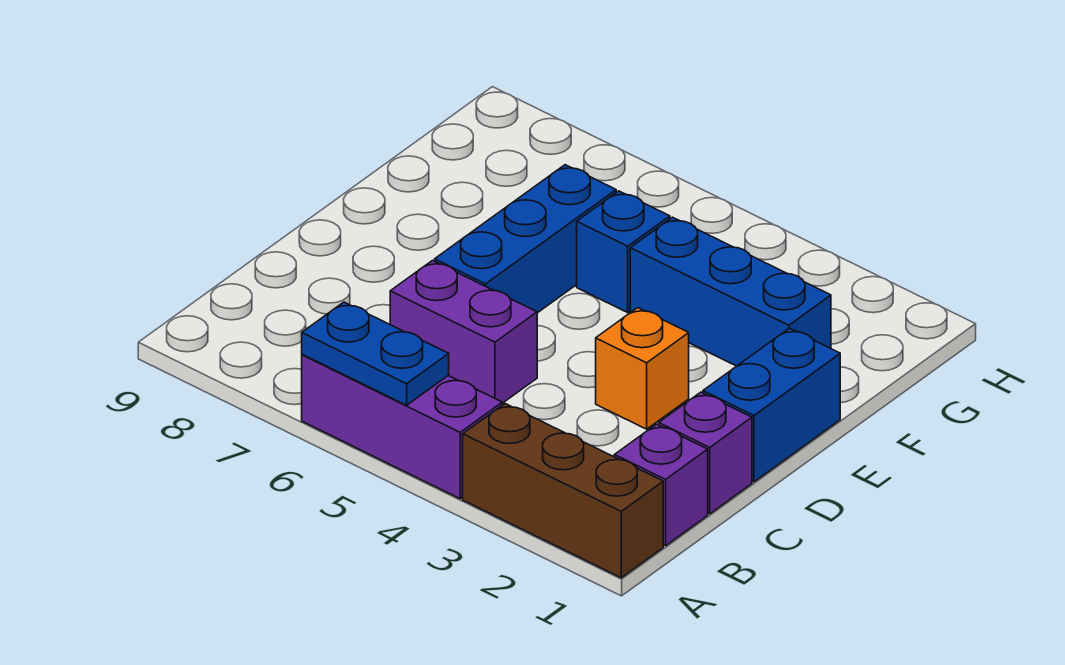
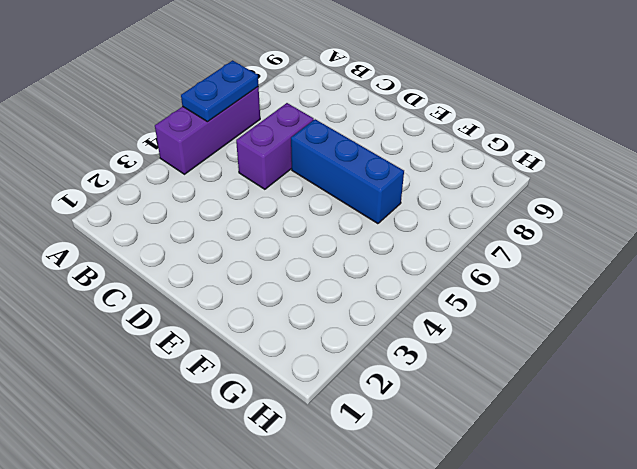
none -> brown 1x3 brick [463,404,663,578]
none -> purple 1x1 brick [614,424,708,546]

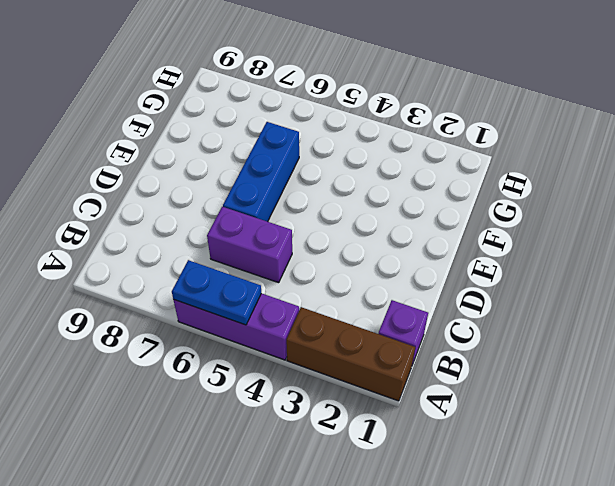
none -> purple 1x1 brick [659,392,752,514]
none -> blue 1x2 brick [703,328,840,482]

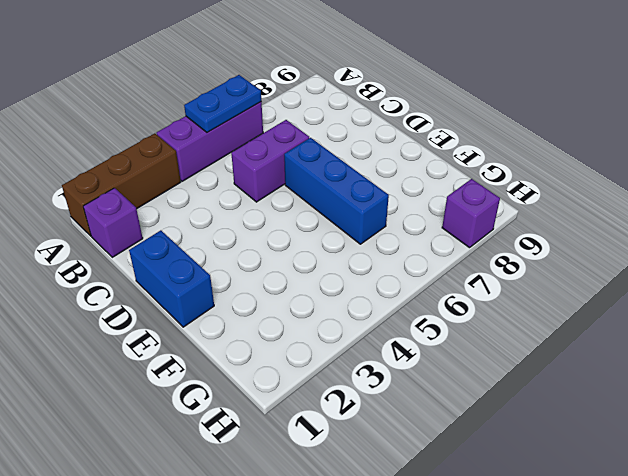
purple 1x1 brick [442,179,500,248] -> purple 1x1 brick moved to [659,392,752,514]
none -> orange 1x1 brick [596,308,689,429]
none -> blue 1x3 brick [630,217,831,366]

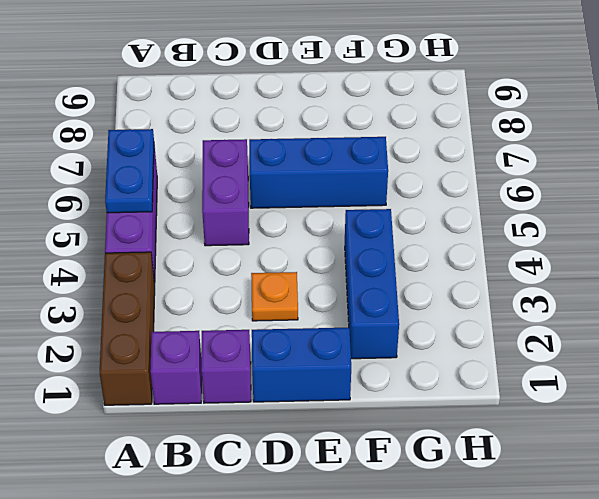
orange 1x1 plate [251,272,298,321] -> orange 1x1 brick [596,308,689,429]
none -> blue 1x1 brick [577,191,670,312]

